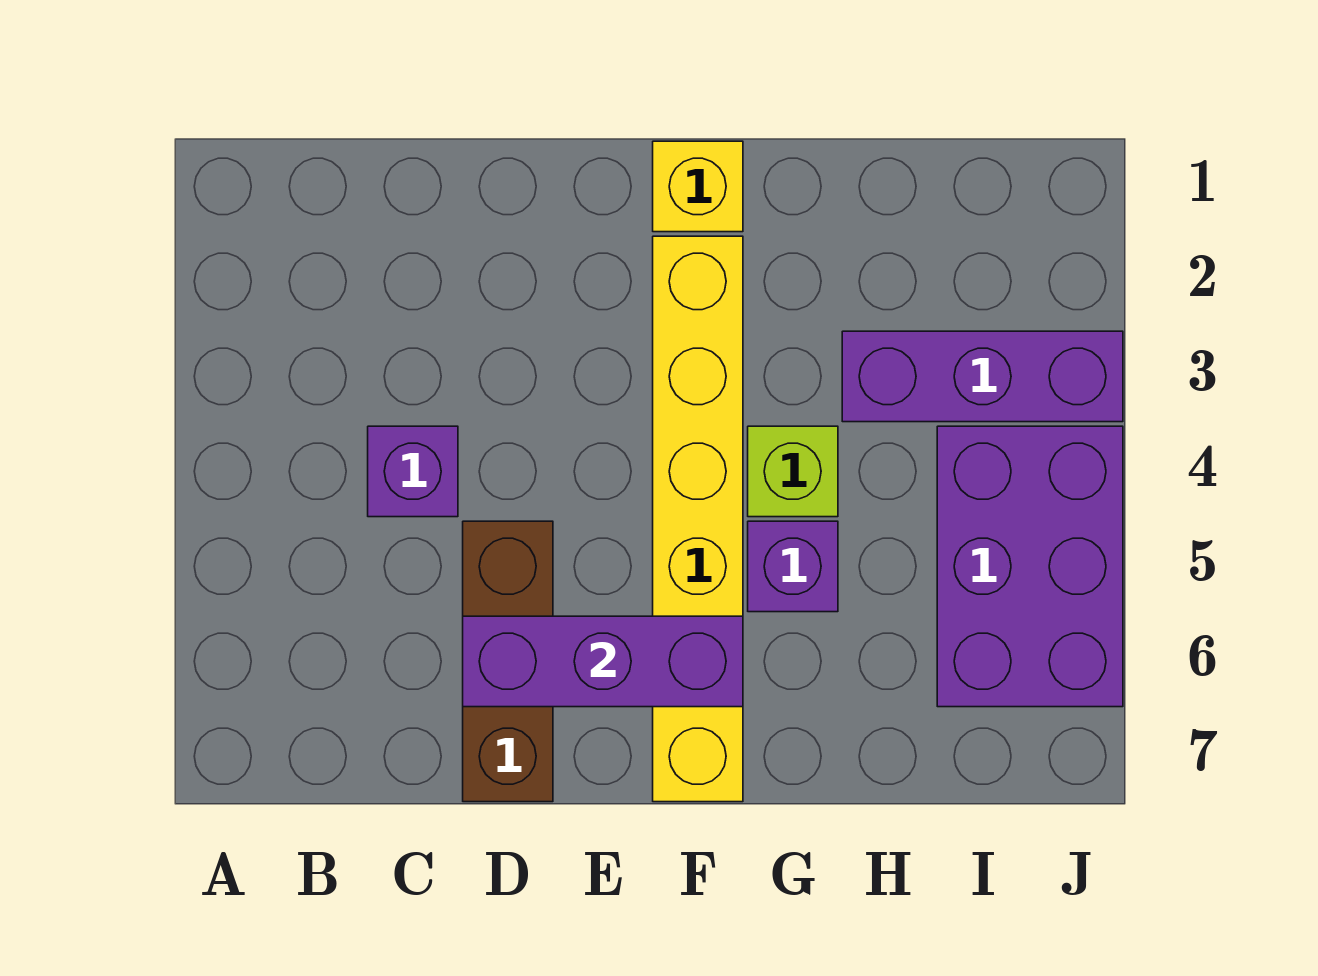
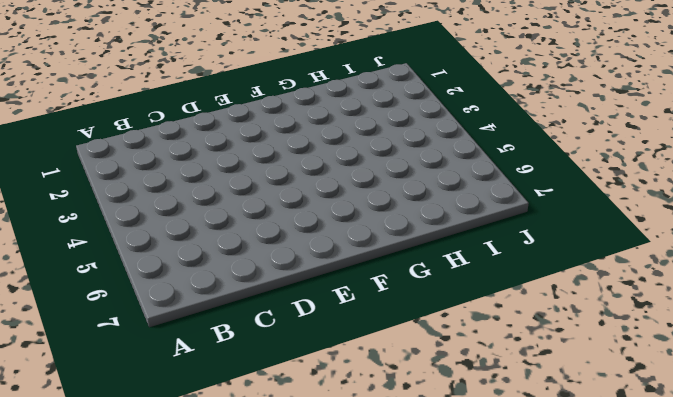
none -> purple 1x1 brick [368,426,458,517]
none -> brown 1x3 brick [463,521,553,802]

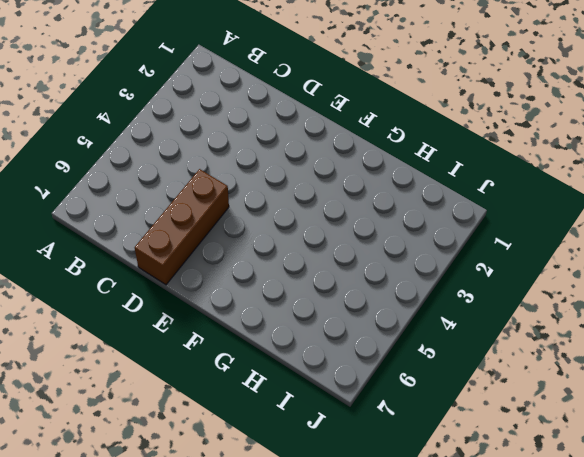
none -> purple 1x1 brick [368,426,458,517]
none -> yellow 1x1 brick [653,141,743,232]

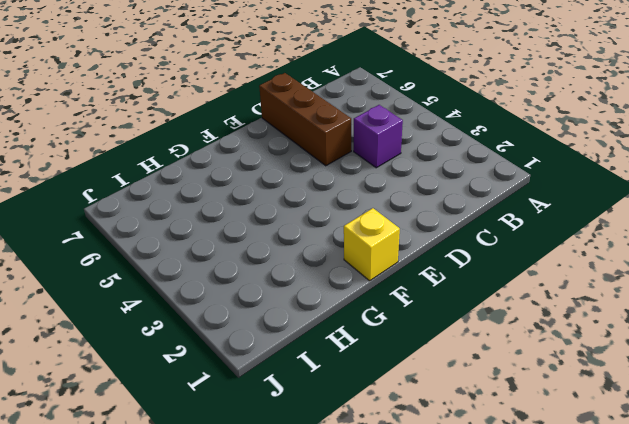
none -> yellow 1x6 brick [653,236,743,802]
none -> lime 1x1 brick [748,426,838,517]

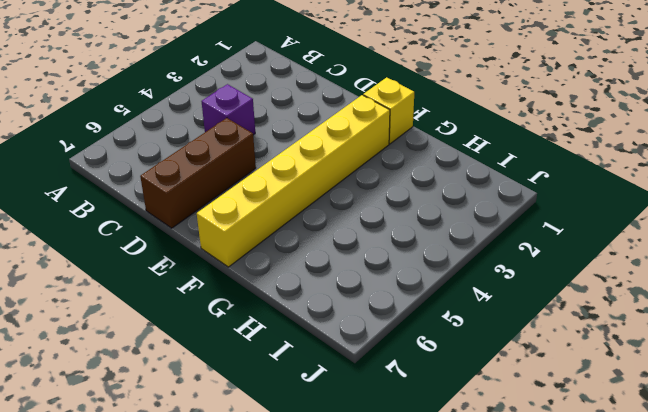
none -> lime 1x1 brick [748,426,838,517]
none -> purple 1x1 brick [748,521,838,612]

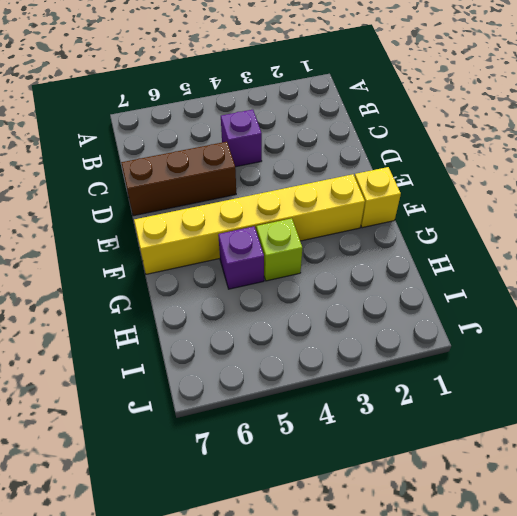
none -> purple 1x3 brick [842,331,1123,422]
none -> purple 2x3 brick [937,426,1123,707]

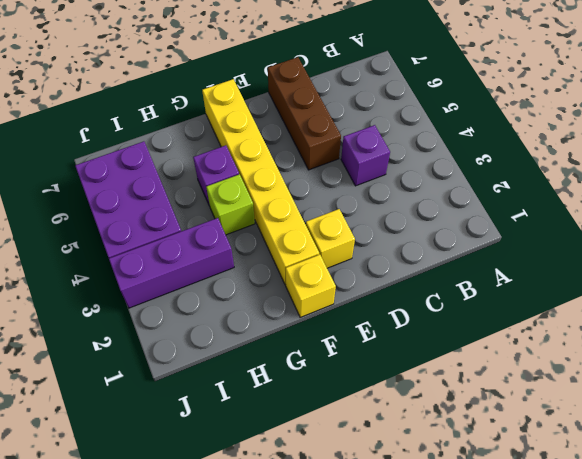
yellow 1x1 brick [306,209,355,268] -> none
none -> purple 1x3 brick [463,616,743,707]

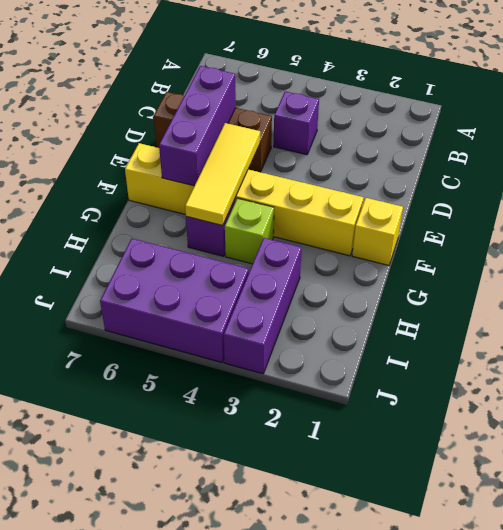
yellow 1x3 tile [185,123,260,225] -> none

